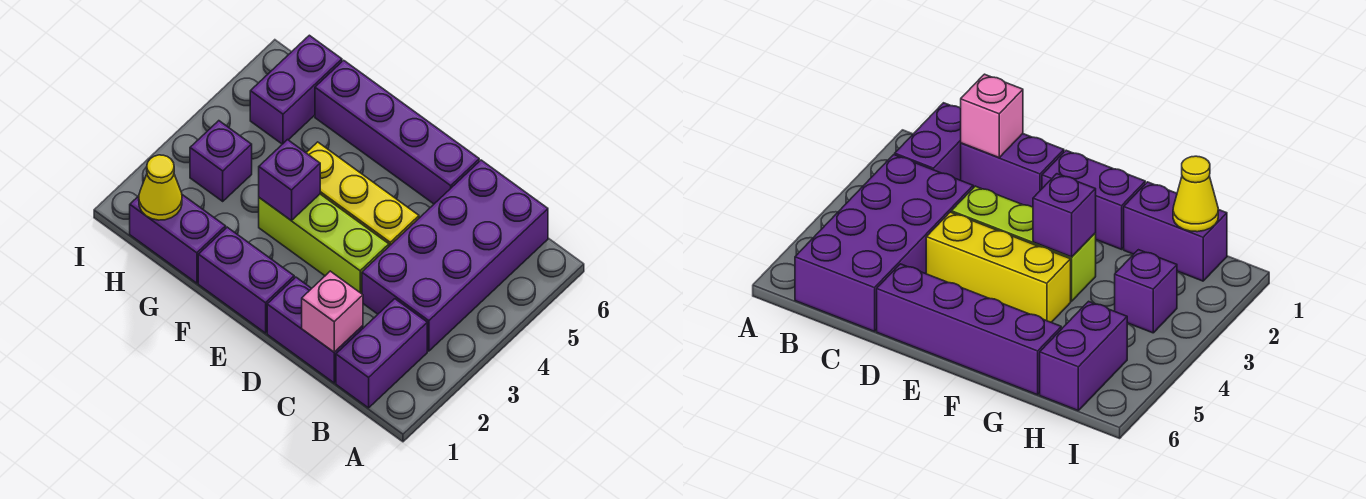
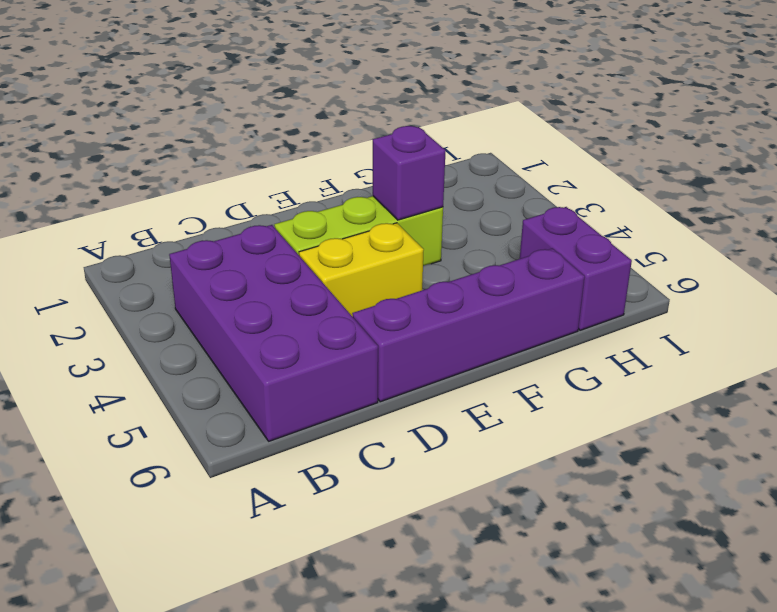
yellow 1x2 brick [299,223,424,317] -> yellow 1x3 brick [306,142,419,246]
none -> purple 1x2 brick [336,299,427,408]
none -> purple 1x2 brick [267,277,363,383]
none -> purple 1x2 brick [198,227,294,333]

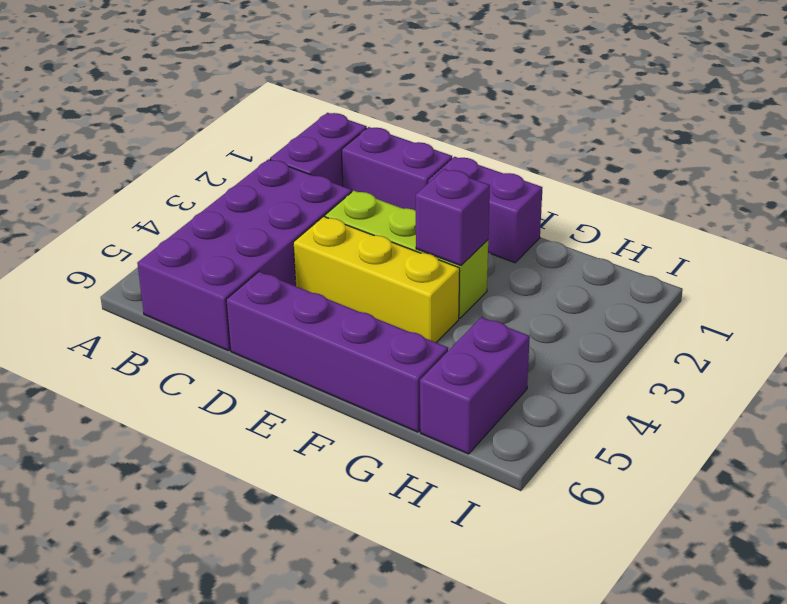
none -> purple 1x2 brick [130,195,226,283]
none -> purple 1x1 brick [190,121,252,201]
none -> pink 1x1 brick [302,271,363,352]

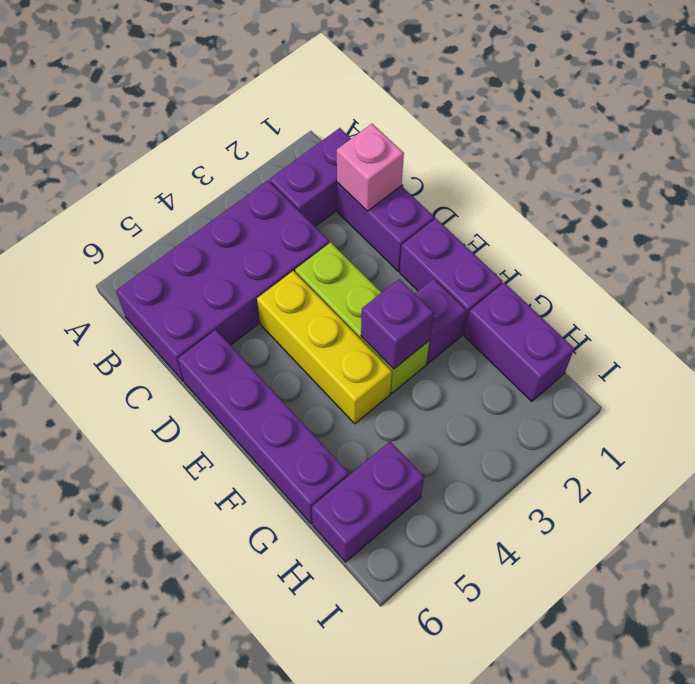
purple 1x1 brick [415,279,466,364] -> purple 1x1 brick moved to [190,121,252,201]
none -> yellow 1x1 cone [139,155,182,220]

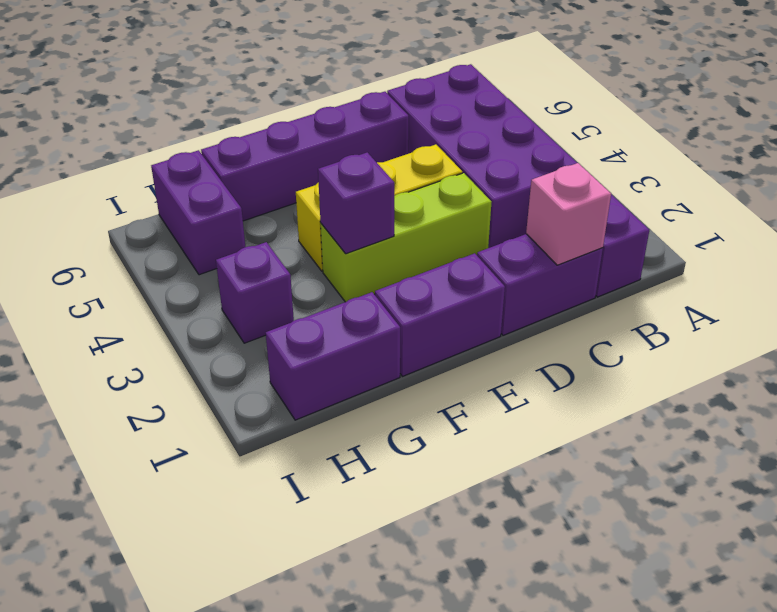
none -> yellow 1x1 cone [139,155,182,220]

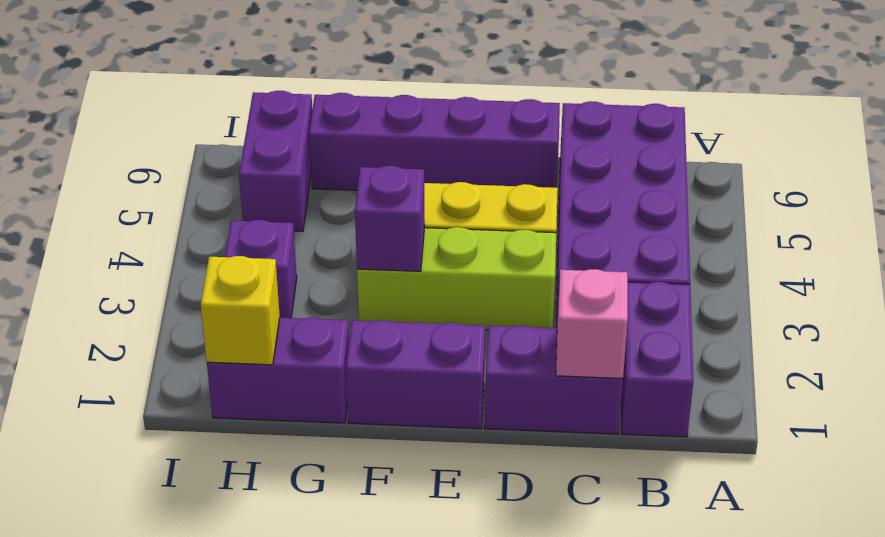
yellow 1x1 brick [201,256,280,365] -> yellow 1x1 cone [139,155,182,220]

